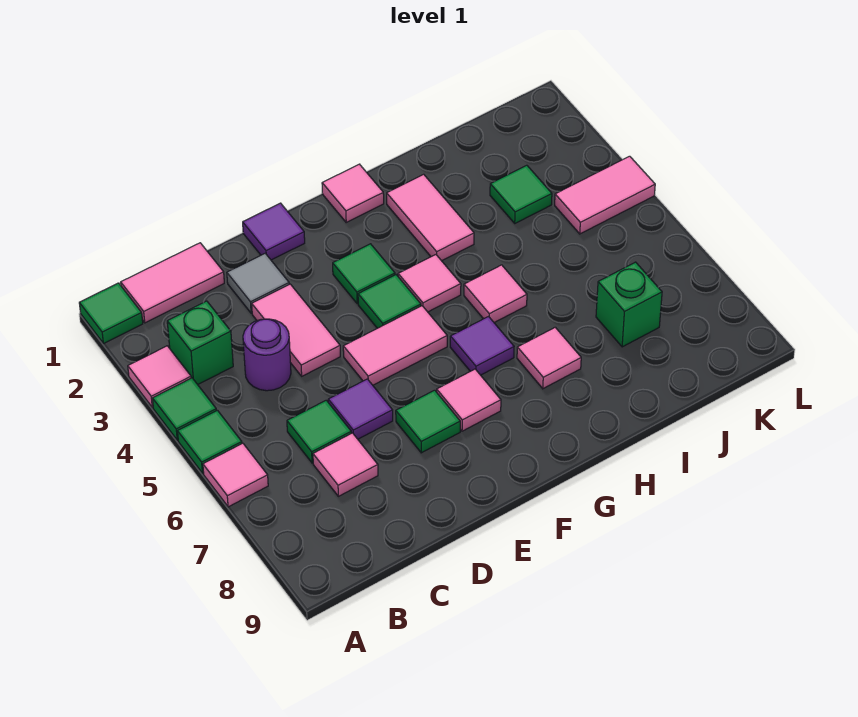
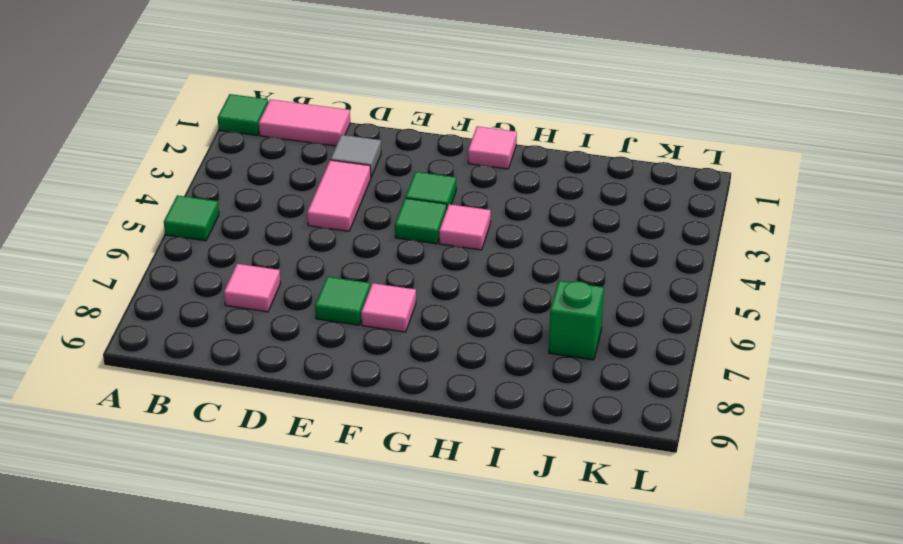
none -> pink 1x1 tile [128,346,191,408]
none -> green 1x1 tile [152,378,216,440]
none -> pink 1x1 tile [203,443,268,507]

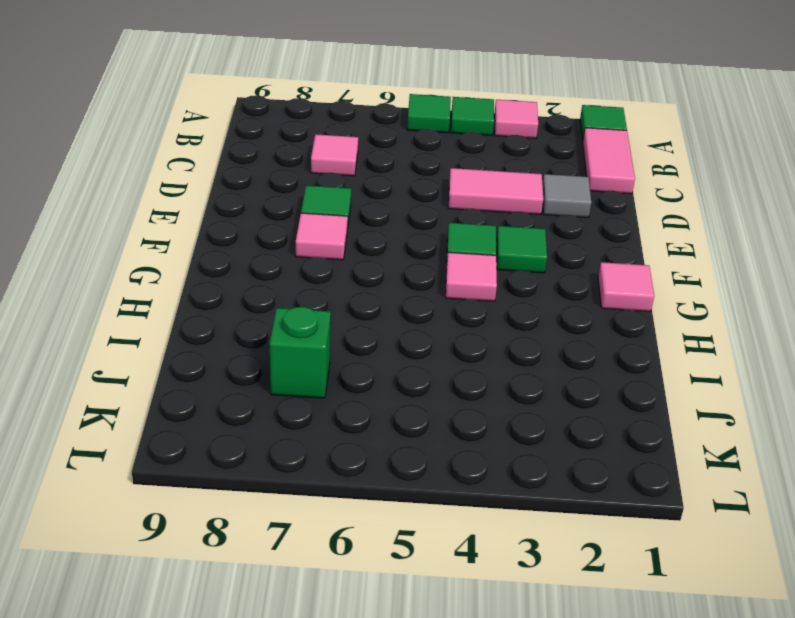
none -> pink 1x1 tile [203,443,268,507]
none -> green 1x1 brick [167,301,233,384]
none -> purple 1x1 round brick [243,319,291,391]

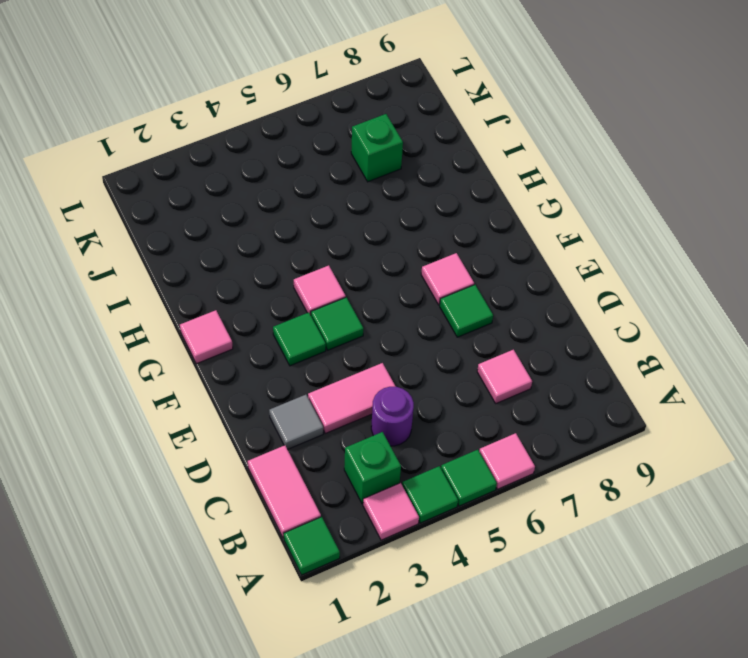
none -> green 1x1 tile [287,400,351,463]
none -> purple 1x1 tile [328,379,393,439]
none -> purple 1x1 tile [243,203,305,260]

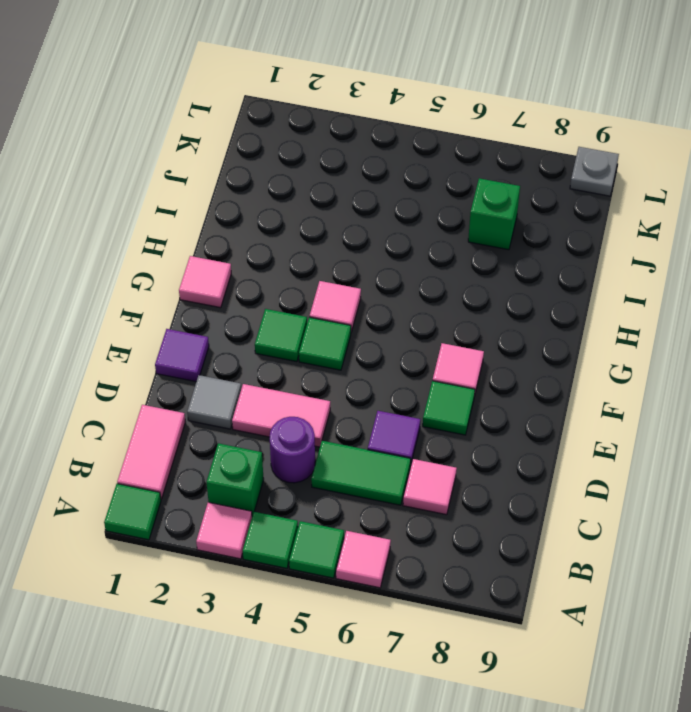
green 1x2 tile [311,441,411,505] -> green 1x1 tile [287,400,351,463]
grey 1x1 plate [570,147,619,196] -> none
none -> pink 1x2 tile [343,306,447,385]
none -> purple 1x1 tile [450,317,514,375]
none -> pink 1x2 tile [387,174,474,261]

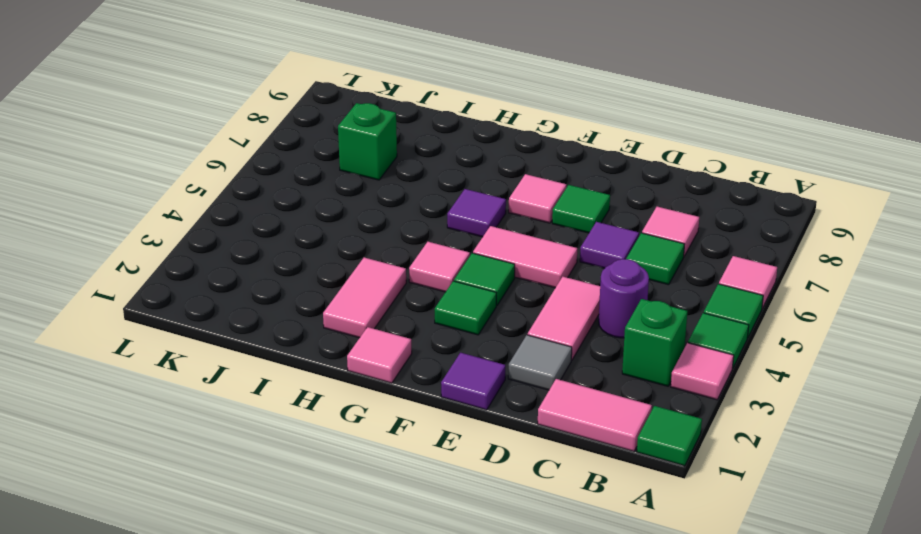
none -> pink 1x1 tile [464,265,527,323]
none -> pink 1x1 tile [517,327,581,389]
none -> green 1x1 tile [490,165,552,223]

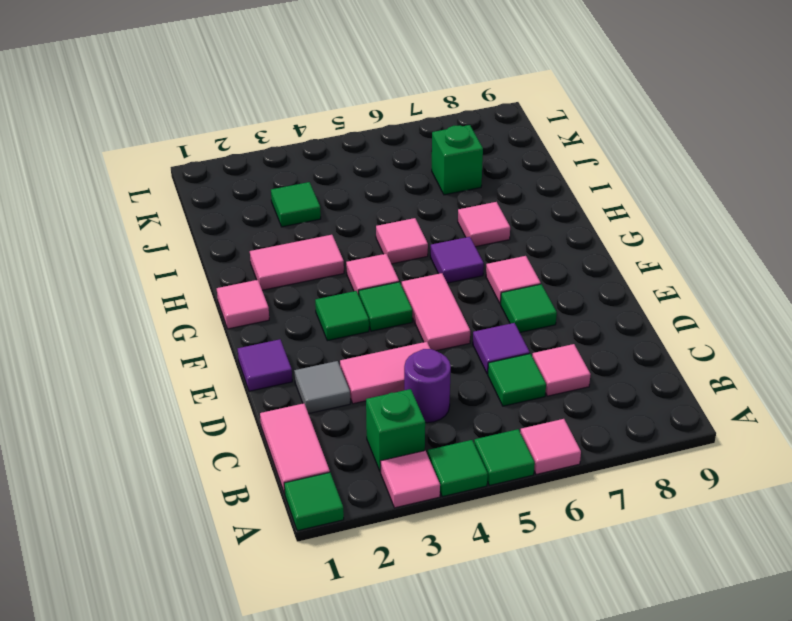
none -> pink 1x2 tile [555,156,655,234]

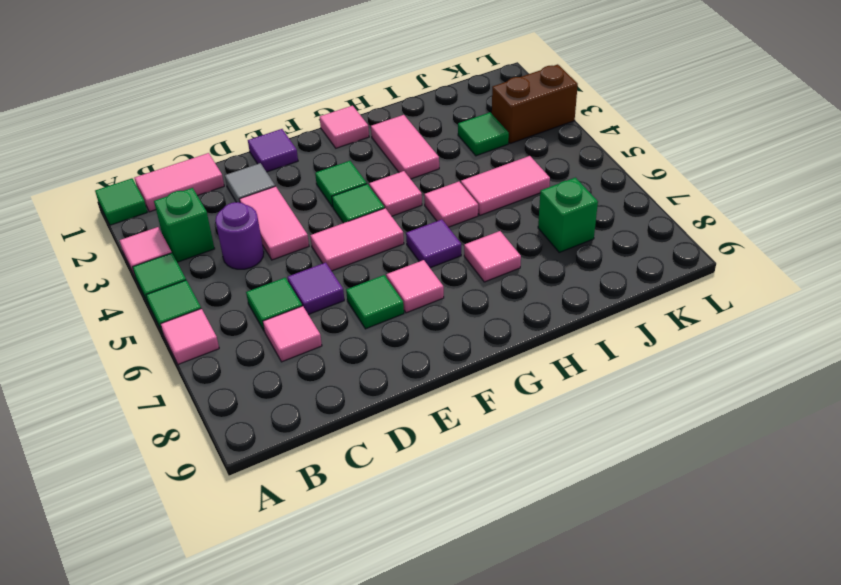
pink 1x2 tile [461,156,550,215] -> pink 1x2 tile moved to [555,156,655,234]
brown 1x2 brick [492,64,578,144] -> none

